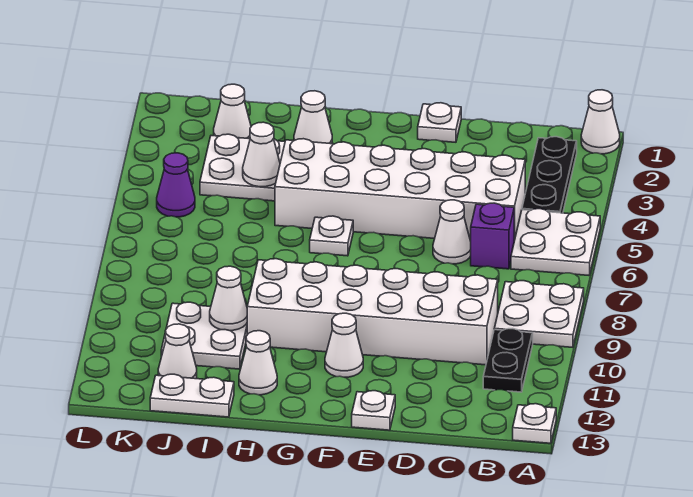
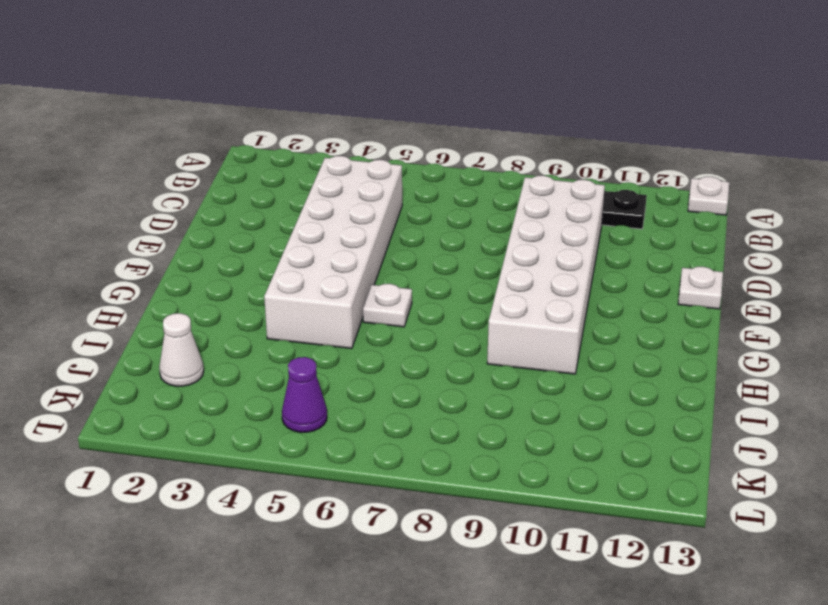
none -> white 1x1 cone [581,90,620,154]
none -> white 2x2 plate [511,209,600,275]
none -> white 2x2 plate [494,281,584,347]

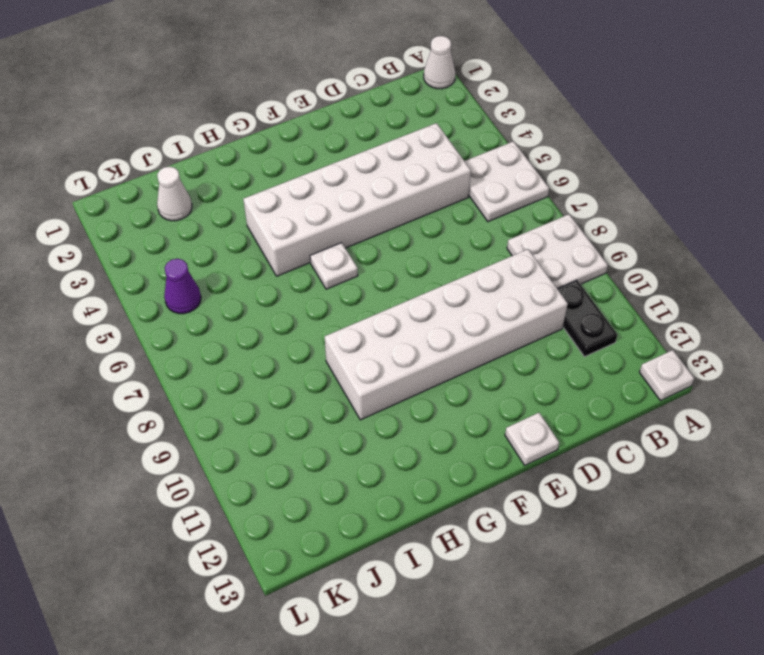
none -> black 1x3 plate [522,137,577,213]
none -> purple 1x1 brick [471,203,514,269]
none -> white 1x1 cone [433,200,471,264]

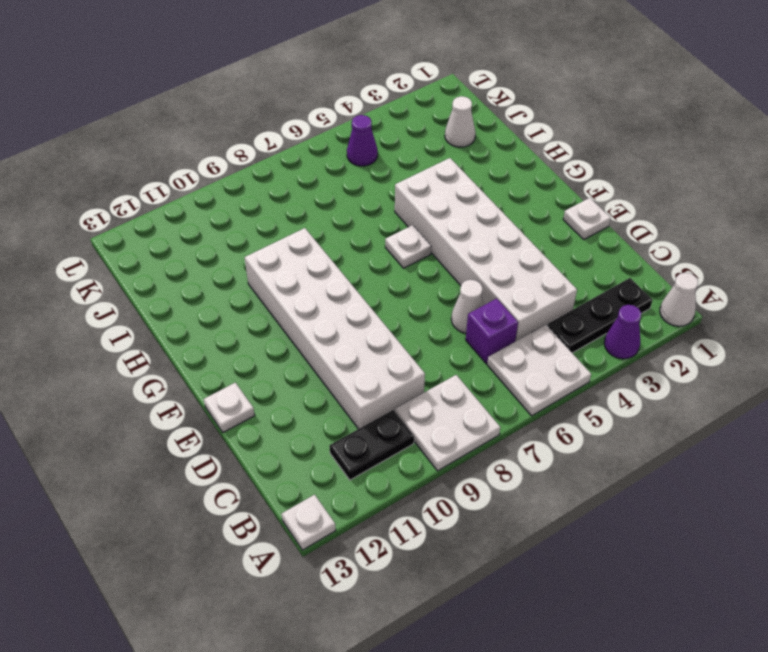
purple 1x1 cone [604,305,641,359] -> none
none -> white 1x1 cone [325,313,363,377]
none -> white 1x1 cone [294,91,332,144]
none -> white 1x1 cone [239,331,277,395]

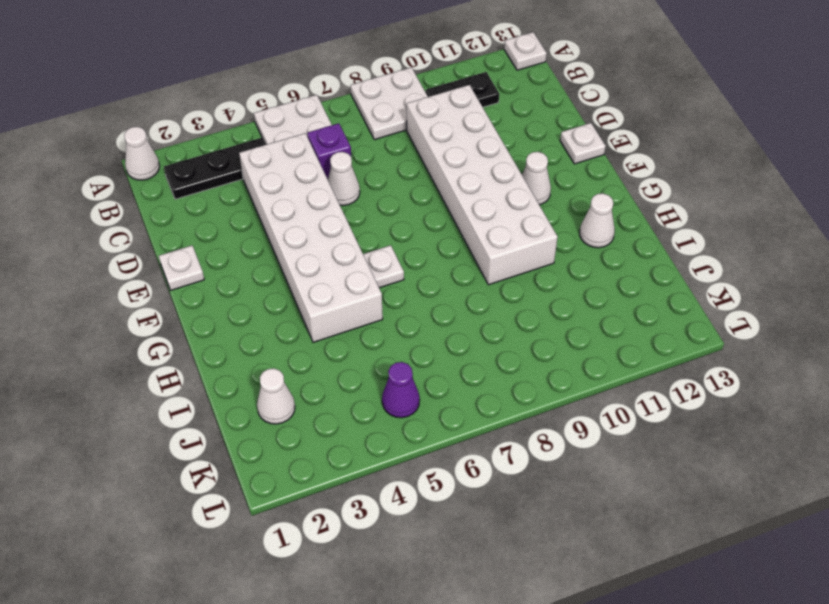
none -> white 1x1 cone [294,91,332,144]
none -> white 2x2 plate [200,134,285,201]
none -> white 2x2 plate [161,302,247,369]

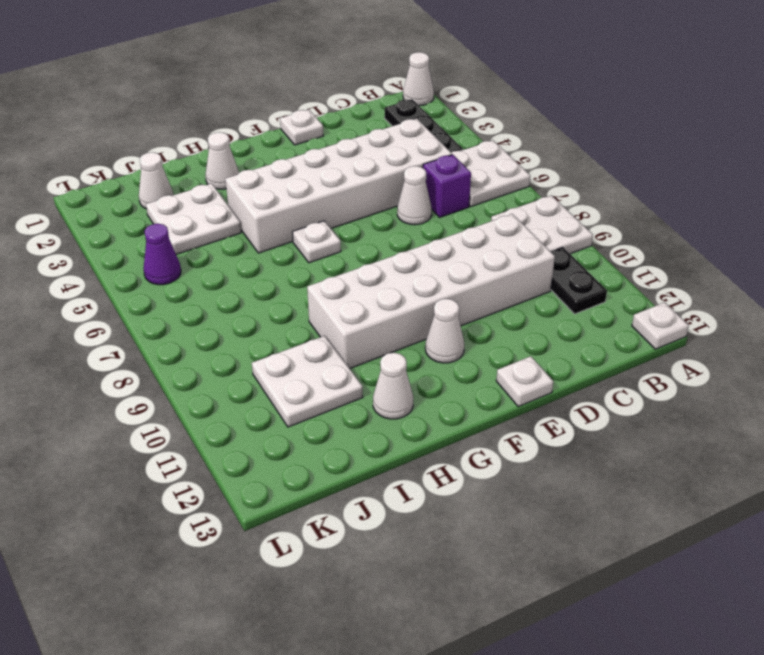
none -> white 1x2 plate [150,374,234,417]
none -> white 1x1 cone [158,324,197,379]
none -> white 1x1 cone [243,122,280,187]

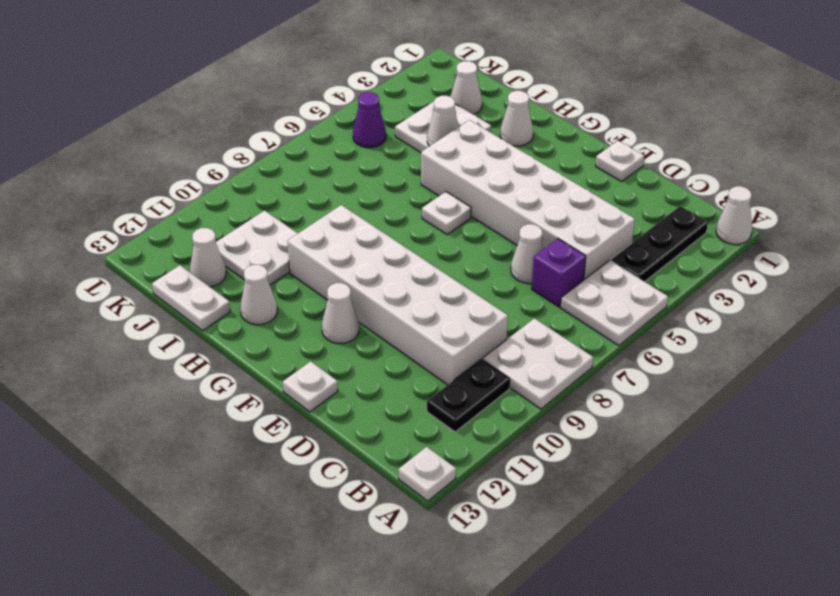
none -> white 1x1 cone [210,266,247,331]

